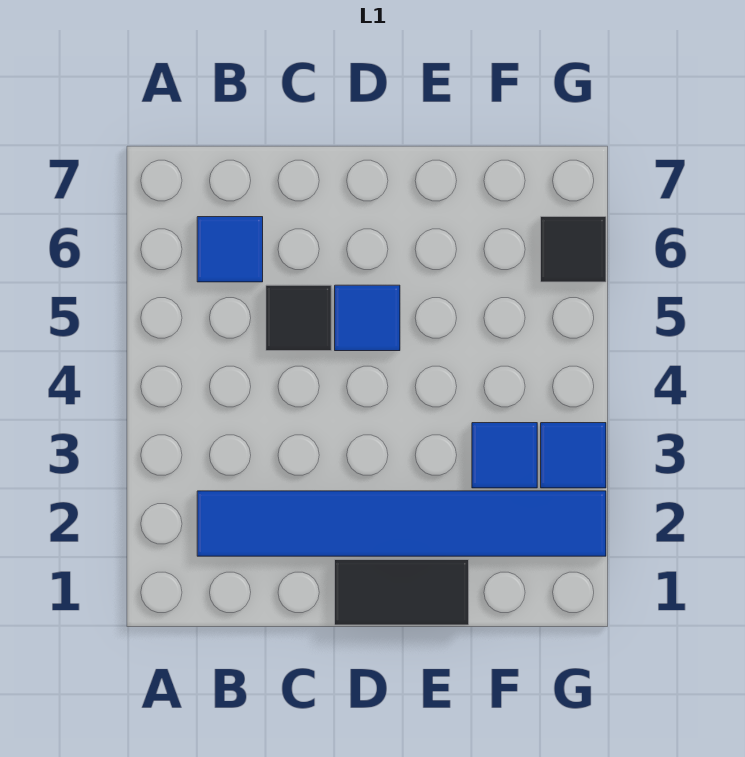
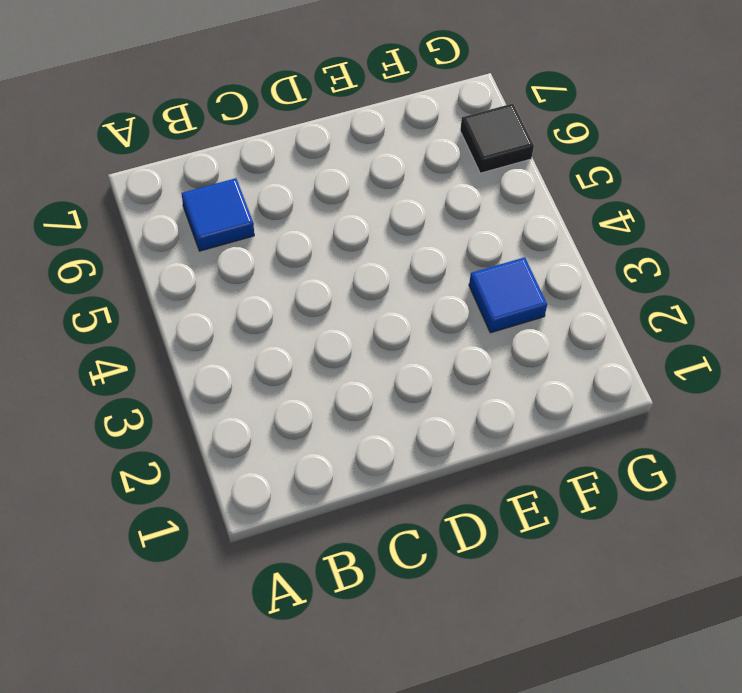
none -> blue 1x6 tile [197,491,606,556]
none -> black 1x1 tile [266,285,331,351]

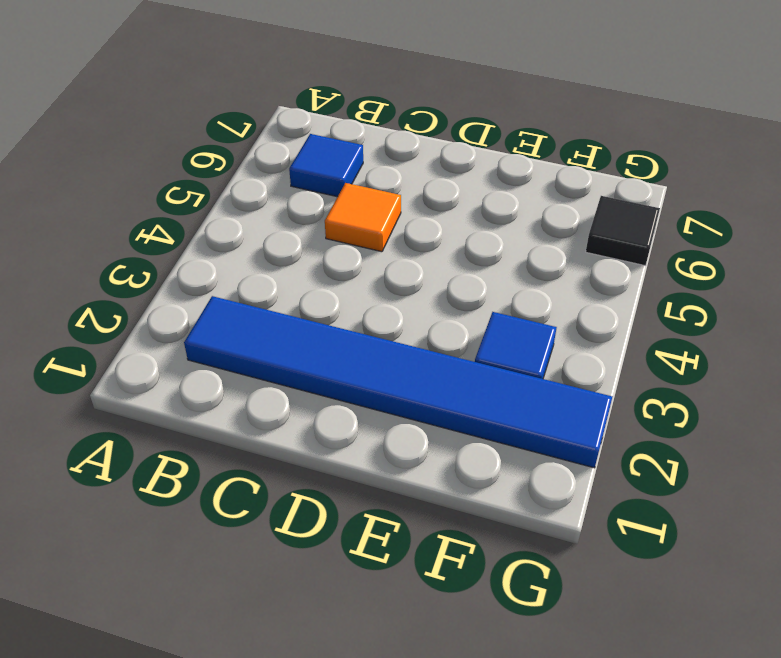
orange 1x1 tile [325,183,401,252] -> black 1x1 tile [266,285,331,351]
none -> black 1x2 tile [335,560,469,625]
none -> blue 1x1 tile [335,285,400,351]

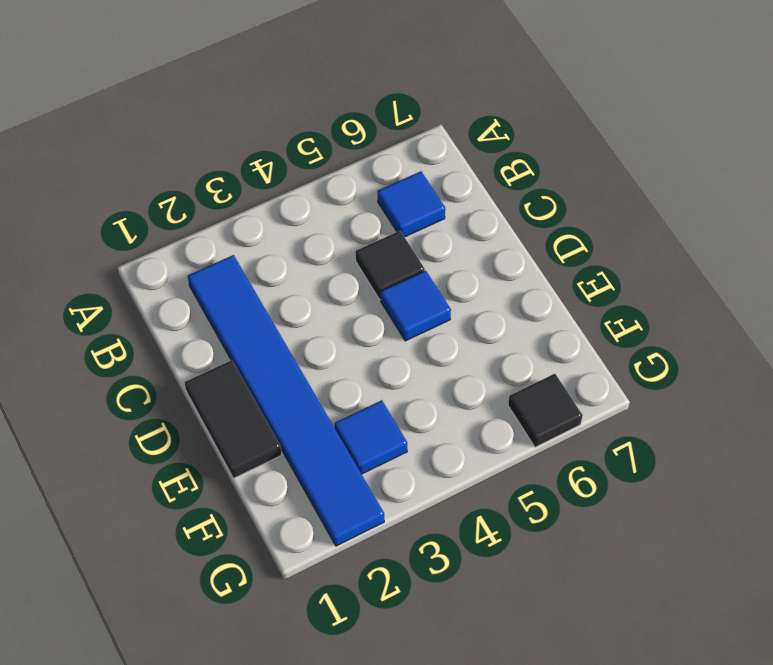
none -> blue 1x1 tile [541,423,606,488]

